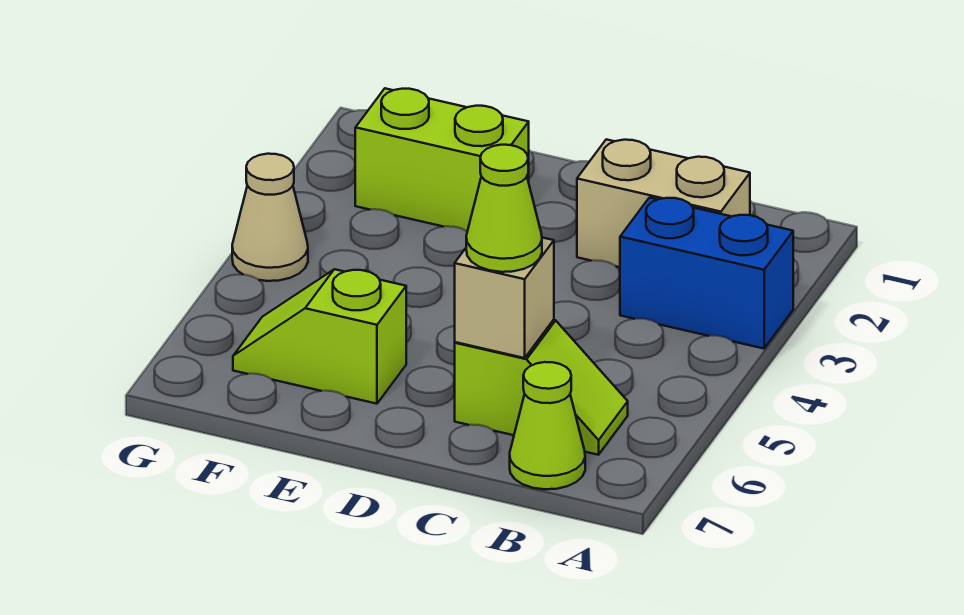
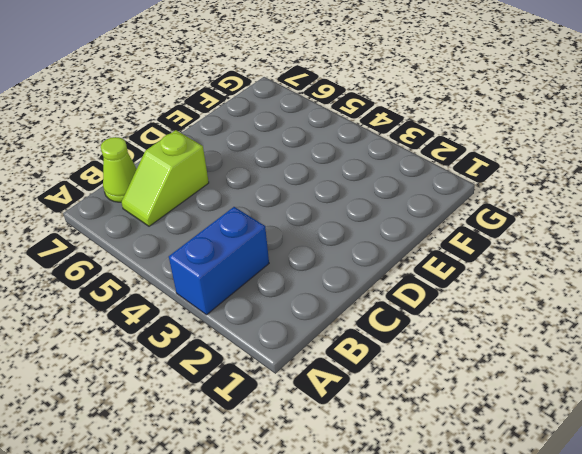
none -> tan 1x2 brick [577,139,750,267]
none -> lime 1x2 brick [355,88,529,231]

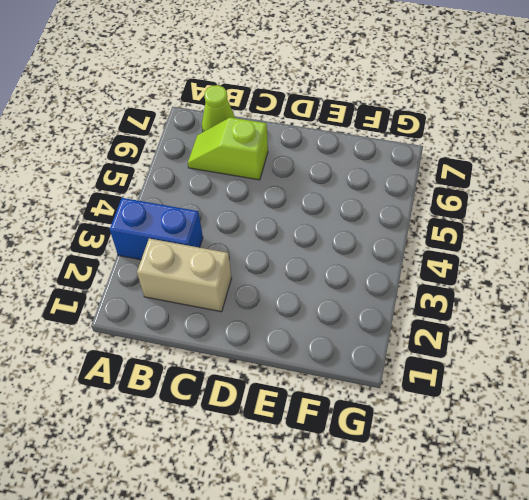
none -> lime 1x2 brick [355,88,529,231]
none -> lime 1x2 slope [233,269,406,404]

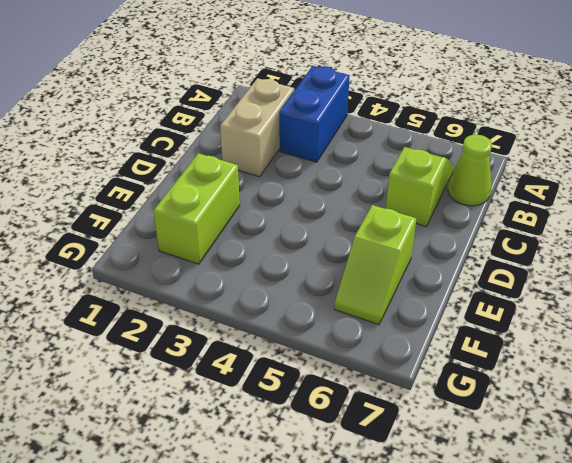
none -> tan 1x1 cone [232,154,308,281]
none -> tan 1x1 brick [455,238,554,358]

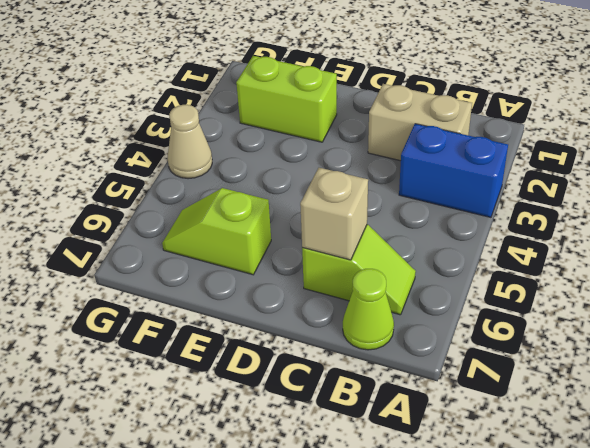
none -> lime 1x1 cone [466,145,542,272]

